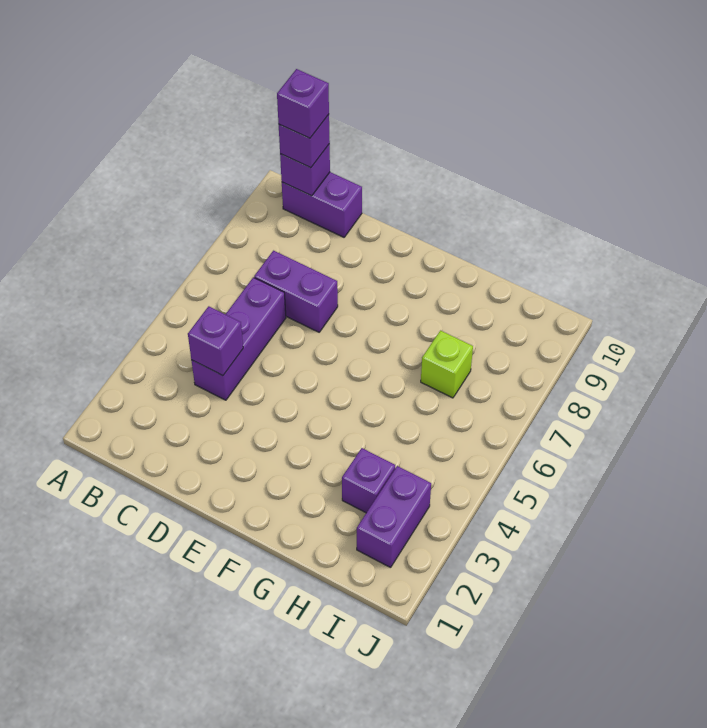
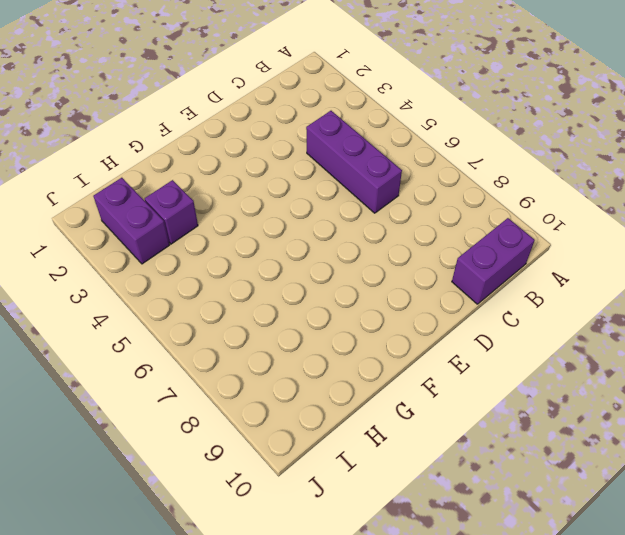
none -> purple 1x2 brick [254,251,338,332]
none -> lime 1x1 brick [421,331,473,398]

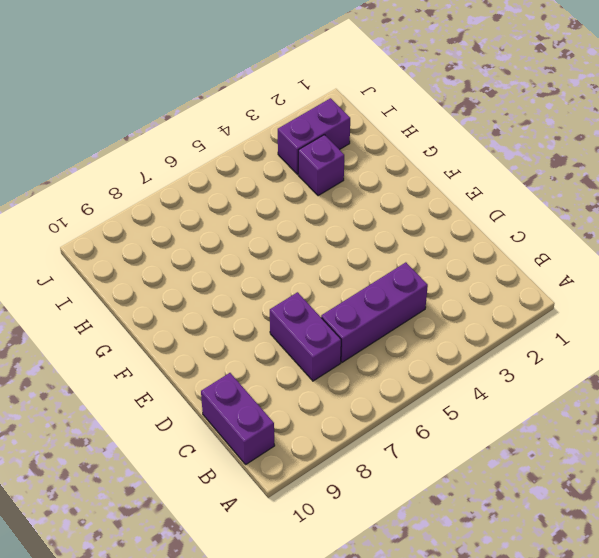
none -> lime 1x1 brick [421,331,473,398]
none -> purple 1x1 brick [280,144,330,196]

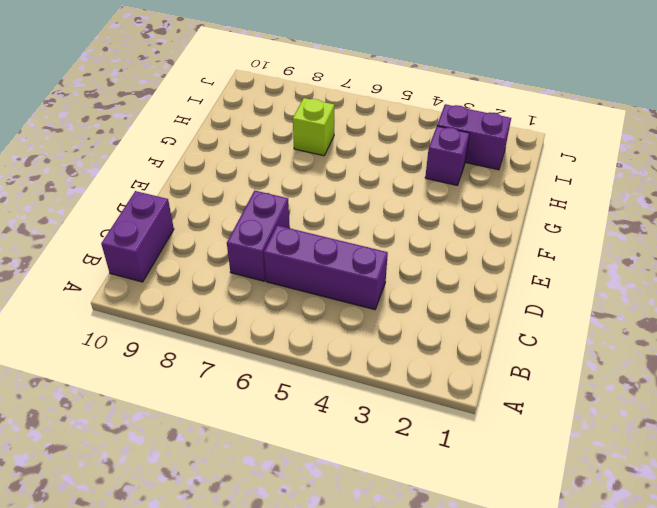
none -> purple 1x1 brick [280,144,330,196]
none -> purple 1x1 brick [188,306,243,376]

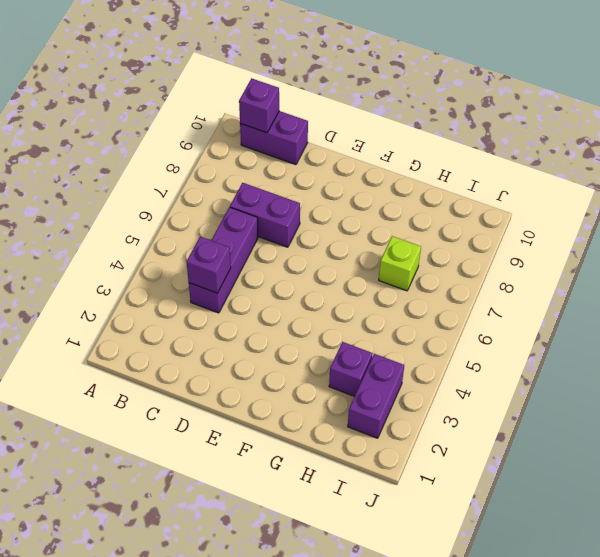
none -> purple 1x1 brick [279,115,330,168]
none -> purple 1x1 brick [277,69,329,138]

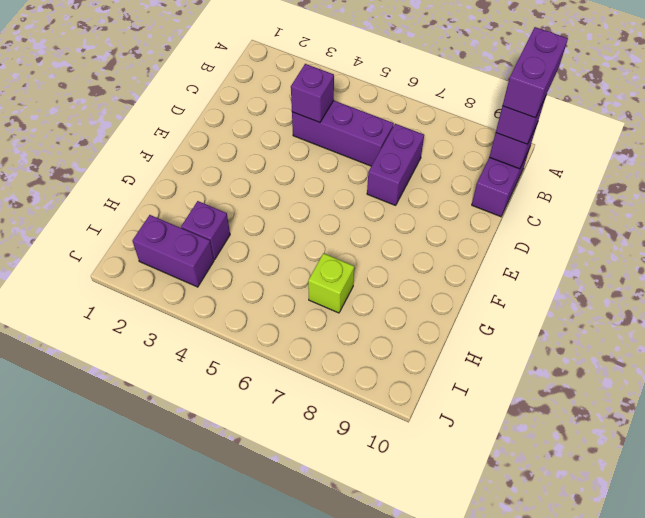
purple 1x2 brick [502,27,568,118] -> purple 1x1 brick [277,69,329,138]

